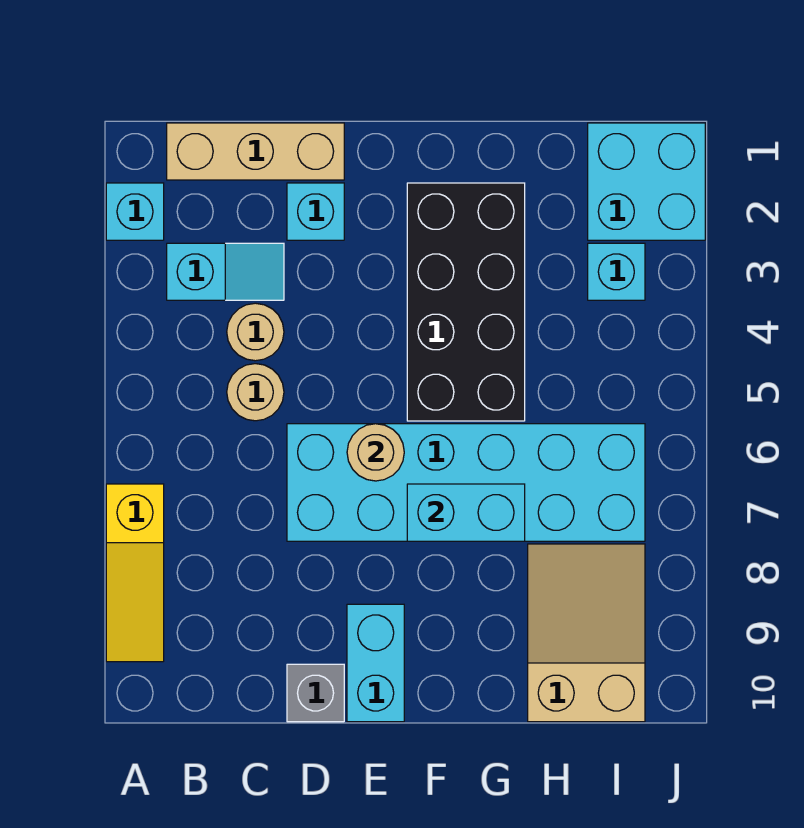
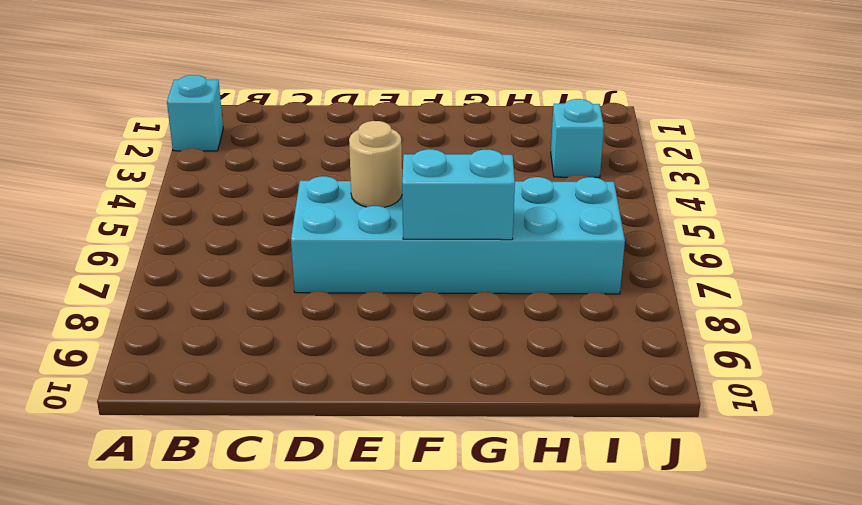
none -> yellow 1x3 slope [106,484,164,662]
none -> tan 1x3 brick [167,123,344,180]
none -> cyan 1x2 slope [167,243,284,300]

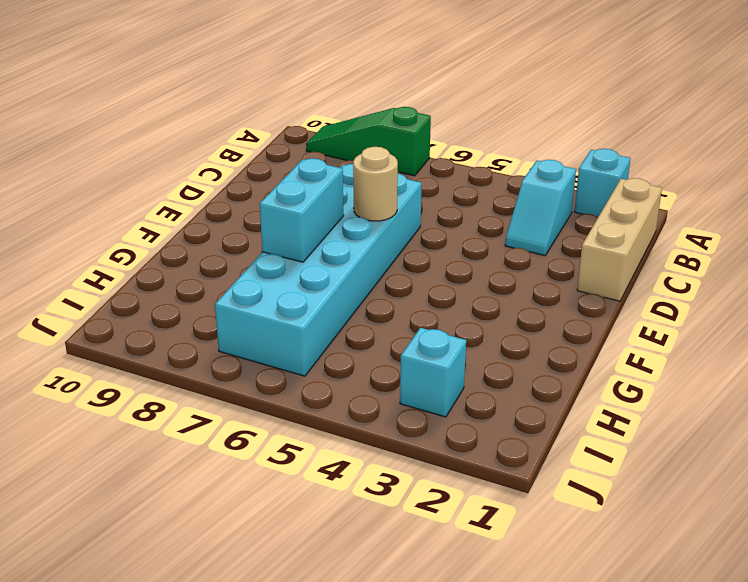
green 1x3 slope [306,107,431,176] -> yellow 1x3 slope [106,484,164,662]
none -> tan 1x1 round brick [227,303,284,361]
none -> tan 1x1 round brick [227,364,284,421]
none -> cyan 1x1 brick [287,183,344,240]

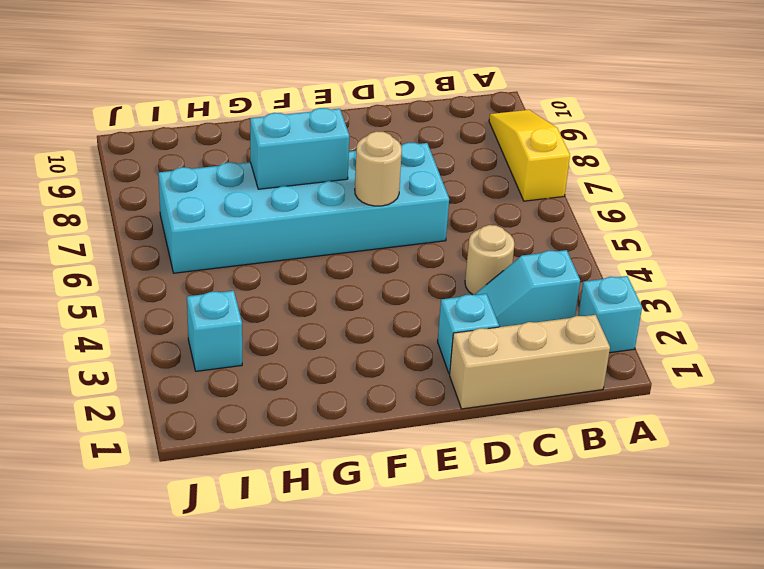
none -> tan 1x1 round brick [227,364,284,421]
none -> grey 1x1 brick [287,664,344,722]
none -> cyan 1x2 brick [347,604,404,722]

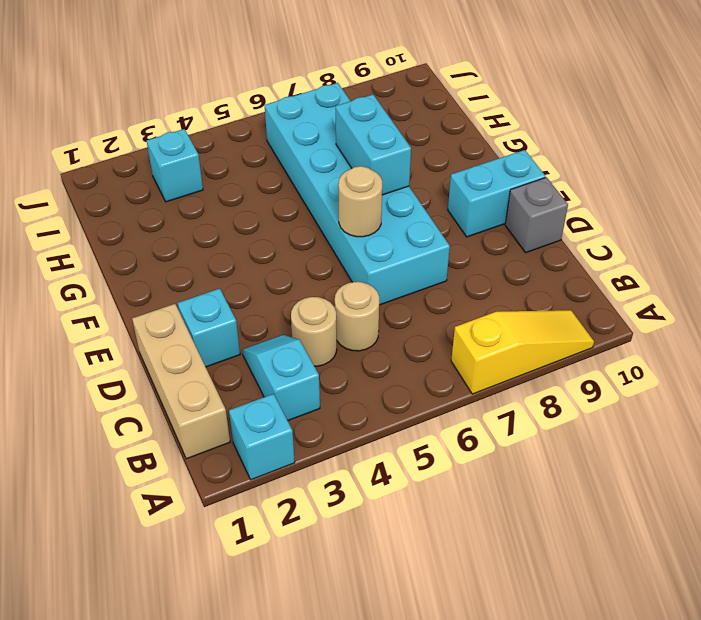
none -> black 2x4 brick [407,183,525,421]
none -> tan 2x3 slope [528,544,645,722]
none -> cyan 2x2 brick [588,123,705,240]

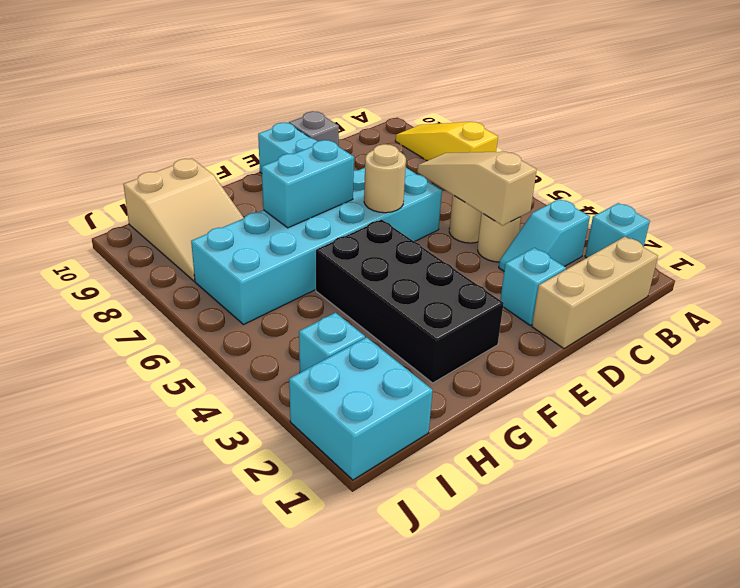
tan 1x3 slope [417,152,537,226] -> none

